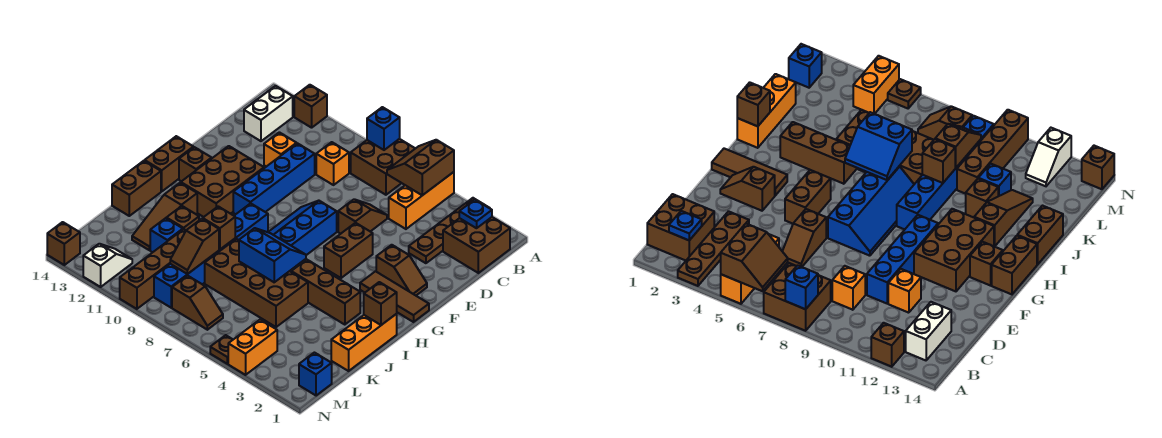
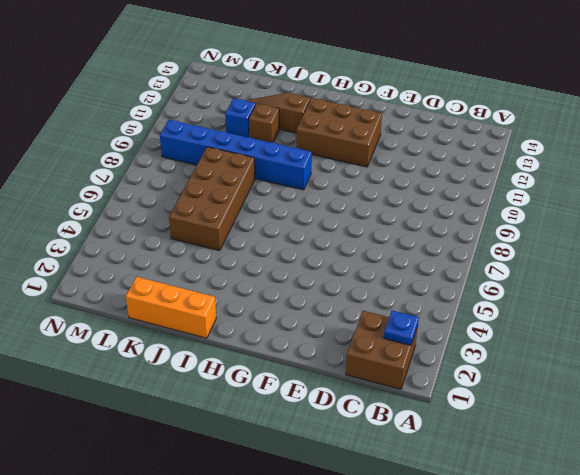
none -> brown 1x4 plate [409,198,489,263]
none -> orange 1x3 brick [389,172,454,229]
none -> brown 2x2 brick [351,139,415,195]
none -> brown 1x1 brick [294,85,327,128]

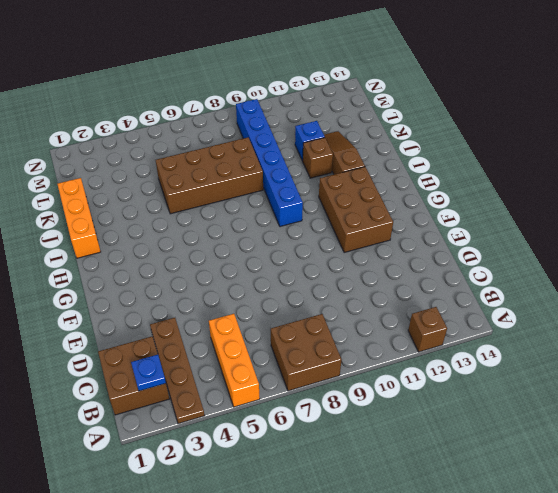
none -> white 1x2 brick [244,86,293,141]
none -> orange 1x1 brick [316,142,349,185]
none -> brown 1x2 slope [338,199,387,234]
none -> blue 1x4 brick [233,143,315,214]

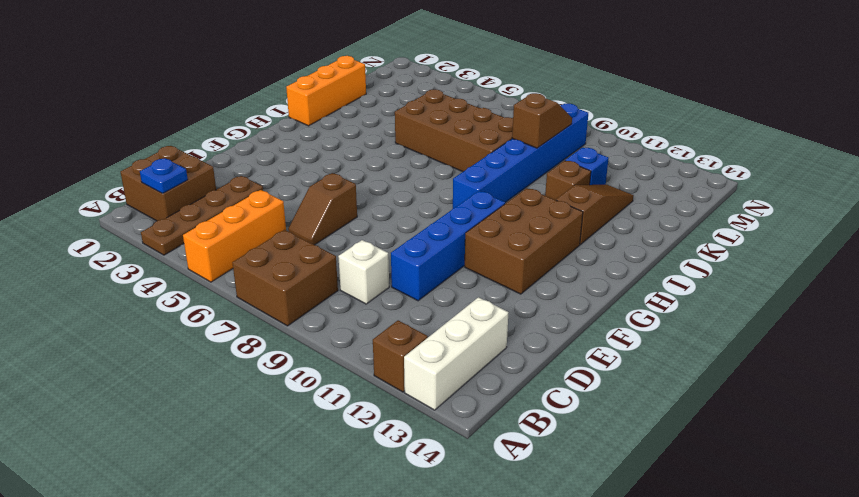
white 1x3 brick [404,297,509,410] -> white 1x2 brick [244,86,293,141]
white 1x1 brick [338,240,389,304] -> orange 1x1 brick [316,142,349,185]
none -> orange 1x1 brick [264,132,297,167]
none -> brown 1x2 slope [376,245,427,295]
none -> brown 1x2 brick [324,223,373,278]
none -> blue 2x4 slope [268,201,337,255]

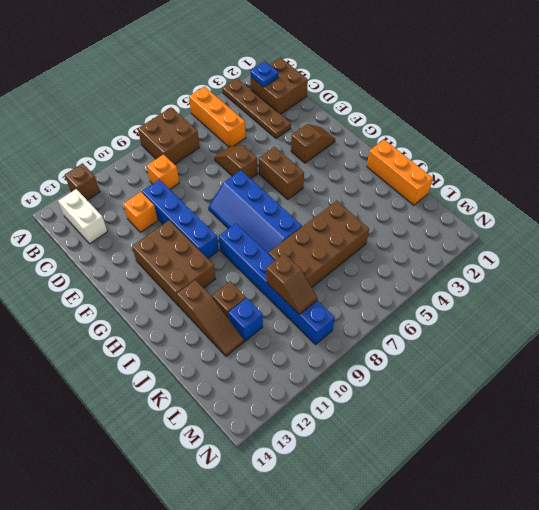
none -> brown 1x3 tile [360,271,429,322]
none -> brown 1x1 brick [179,147,212,181]
none -> brown 1x2 brick [145,136,194,191]
none -> brown 1x3 brick [291,260,360,325]

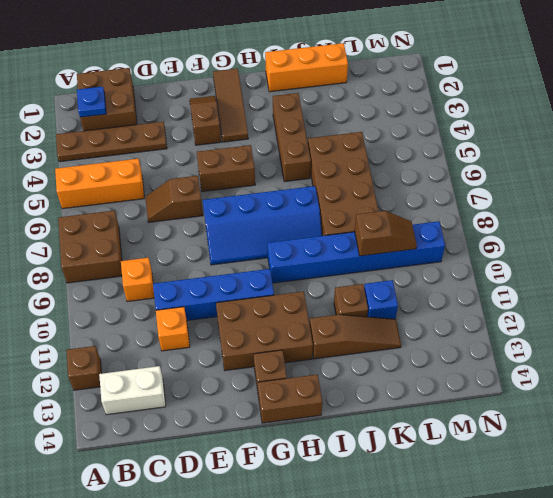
none -> brown 1x2 brick [112,161,161,216]
none -> brown 1x4 brick [120,229,186,309]
none -> blue 1x1 brick [299,353,332,396]
none -> orange 1x2 brick [228,320,277,375]

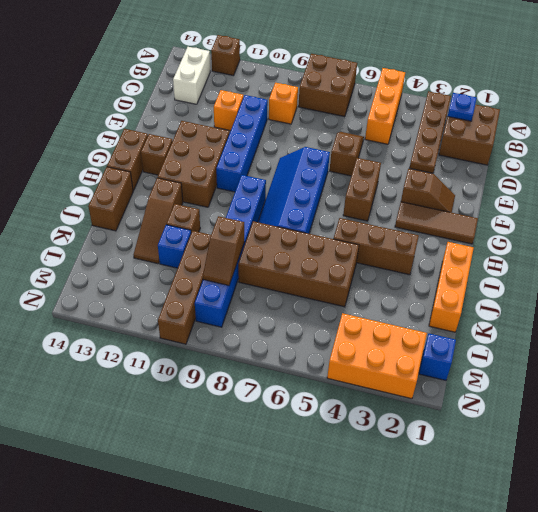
orange 2x3 brick [327,313,427,399] -> orange 1x2 brick [228,320,277,375]
none -> brown 1x2 slope [172,276,223,330]
none -> white 1x2 slope [83,244,132,287]
none -> brown 1x1 plate [210,335,233,364]
none -> brown 1x1 brick [47,222,80,265]

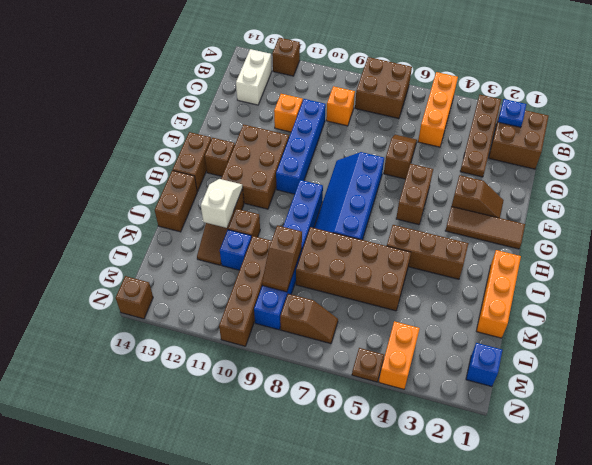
white 1x2 slope [201,179,243,228] -> white 1x2 slope moved to [83,244,132,287]
none -> brown 2x2 slope [387,140,454,195]
none -> blue 1x1 brick [367,107,400,150]
none -> brown 1x1 brick [364,282,397,325]
none -> blue 2x2 slope [239,228,306,282]

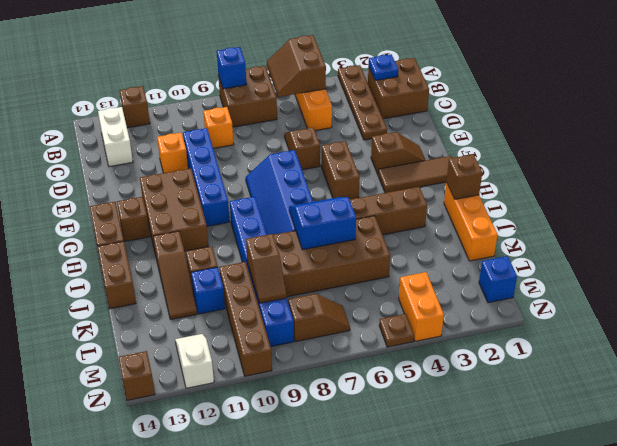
none -> brown 1x1 brick [203,206,235,249]

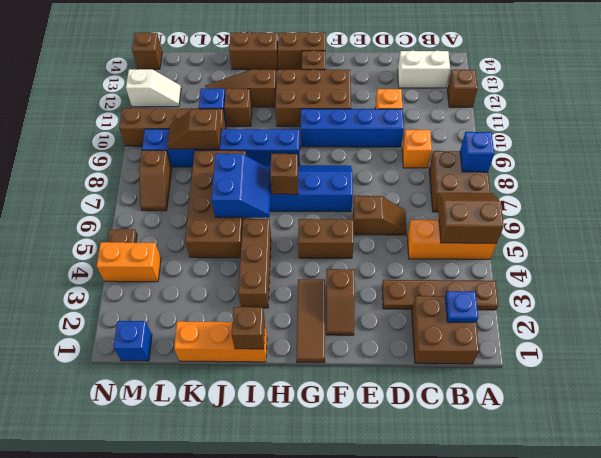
brown 1x1 brick [270,154,298,194] -> brown 1x1 brick moved to [203,206,235,249]

